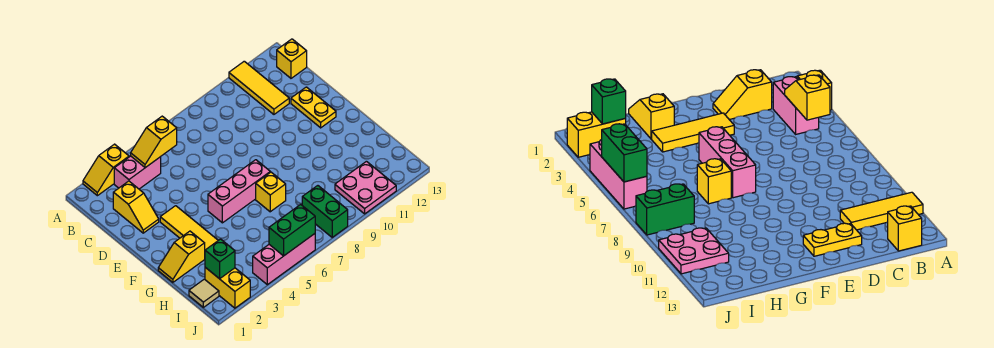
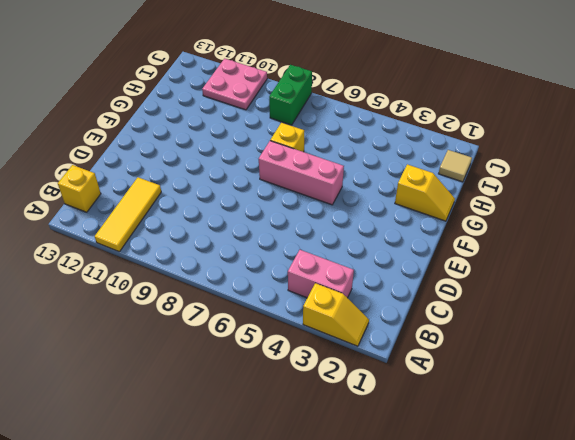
none -> yellow 1x2 slope [113,181,159,233]
none -> yellow 1x2 plate [291,87,336,128]
none -> yellow 1x3 tile [160,206,218,250]

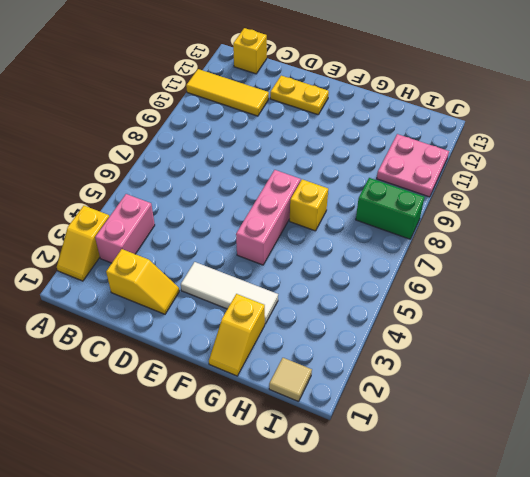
white 1x3 tile [181,262,278,324] -> yellow 1x3 tile [160,206,218,250]
none -> yellow 1x2 brick [205,267,250,308]
none -> pink 1x3 brick [253,234,315,285]
none -> yellow 1x2 slope [131,116,177,168]

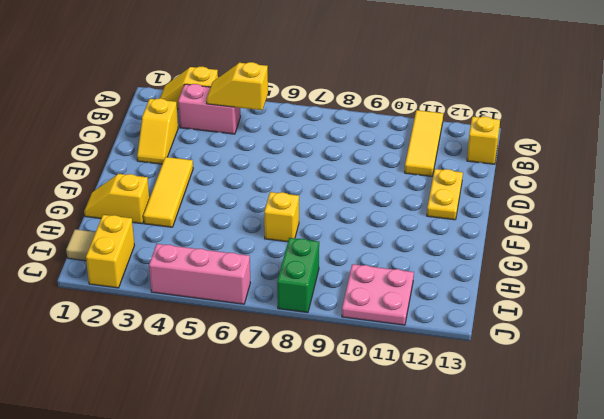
none -> pink 1x3 brick [208,160,270,223]
none -> green 1x1 brick [205,239,235,279]
none -> green 1x2 brick [269,204,315,256]

